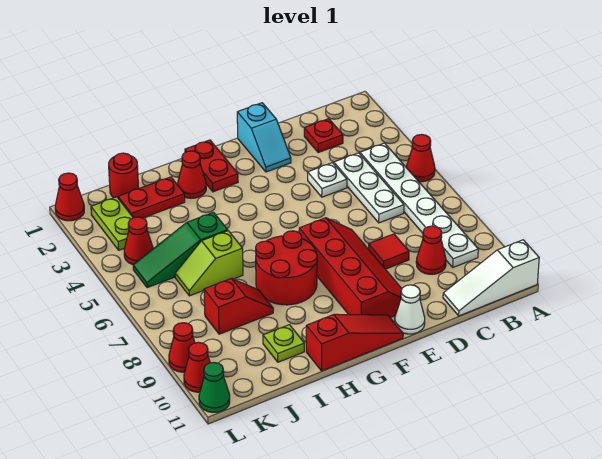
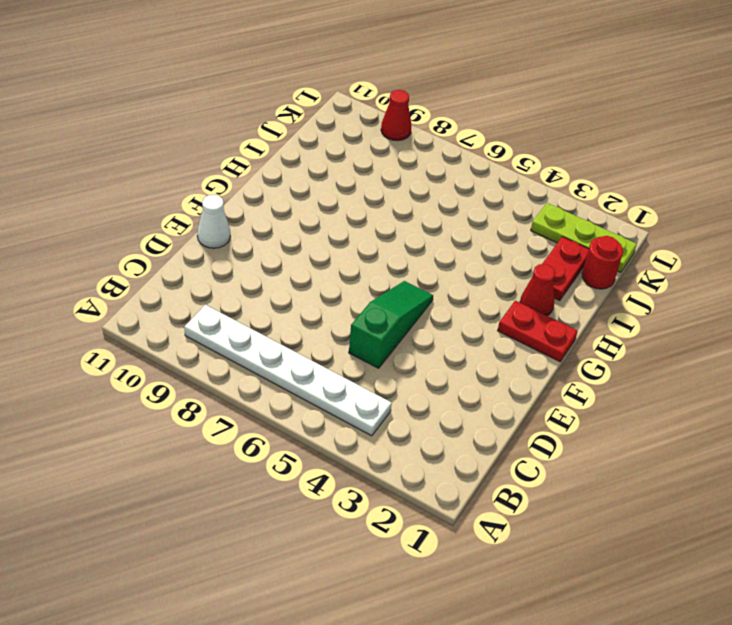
green 1x3 slope [349,281,433,368] -> green 1x3 slope moved to [133,212,228,288]
lime 1x3 plate [531,203,637,272] -> lime 1x2 plate [91,197,133,250]
none -> red 1x1 cone [406,135,435,182]
none -> white 1x3 slope [443,240,539,316]
none -> red 1x1 plate [304,119,343,152]

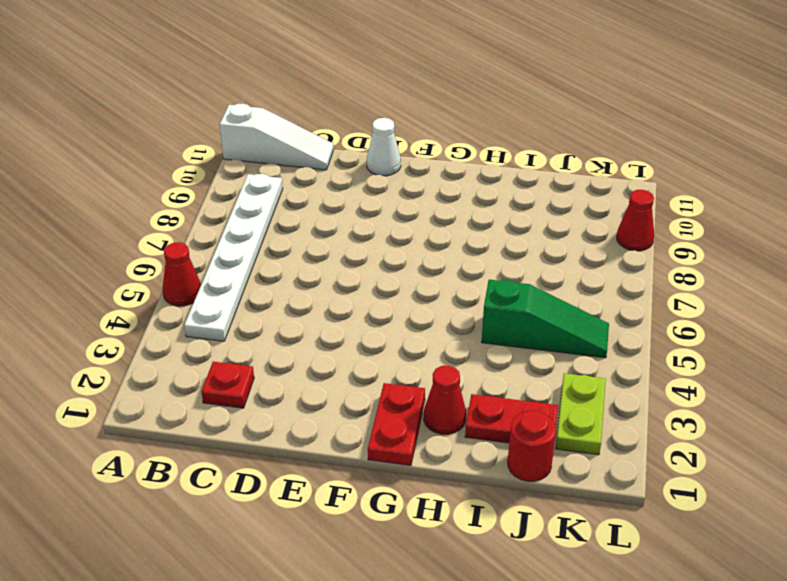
none -> white 1x3 plate [334,153,404,223]
none -> red 1x1 cone [416,226,446,274]
none -> white 1x1 plate [308,163,347,197]

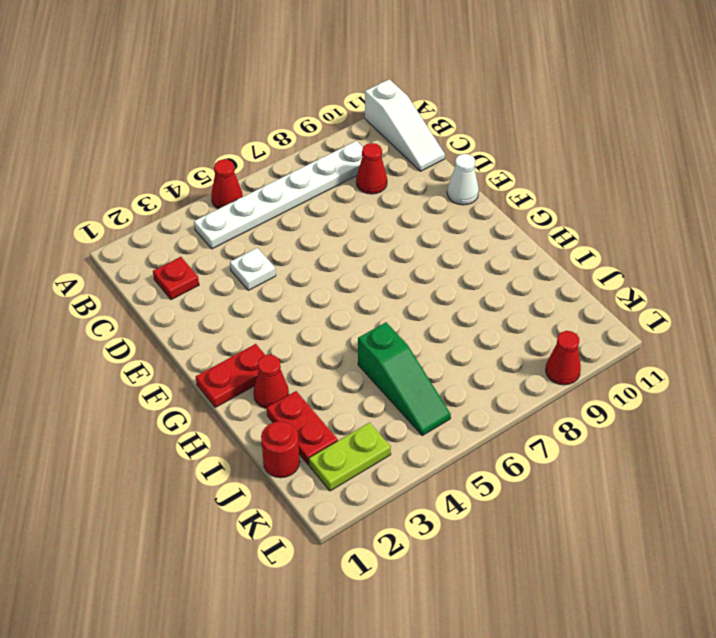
none -> white 1x3 plate [334,153,404,223]
none -> red 1x1 tile [369,234,409,269]
none -> cyan 1x2 slope [237,103,291,172]

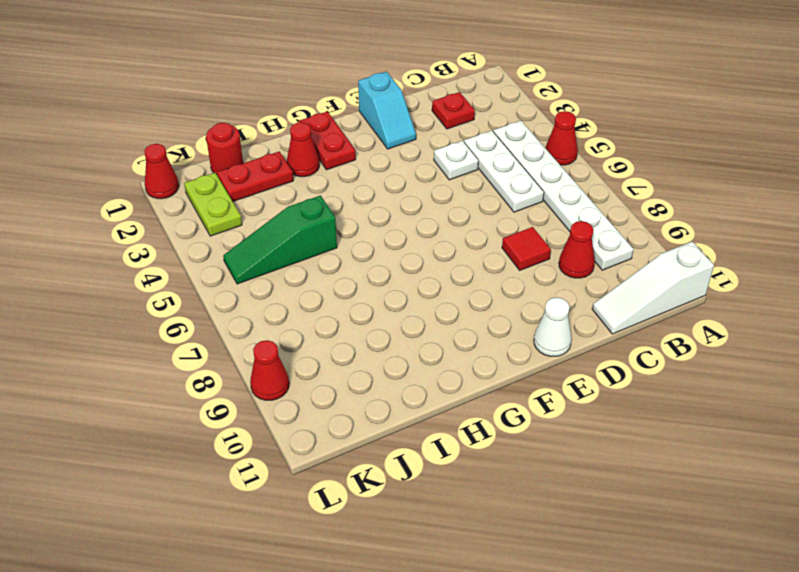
none -> red 2x4 slope [299,218,402,318]
none -> red 1x3 slope [306,314,403,371]
none -> red 2x2 round brick [256,231,317,305]

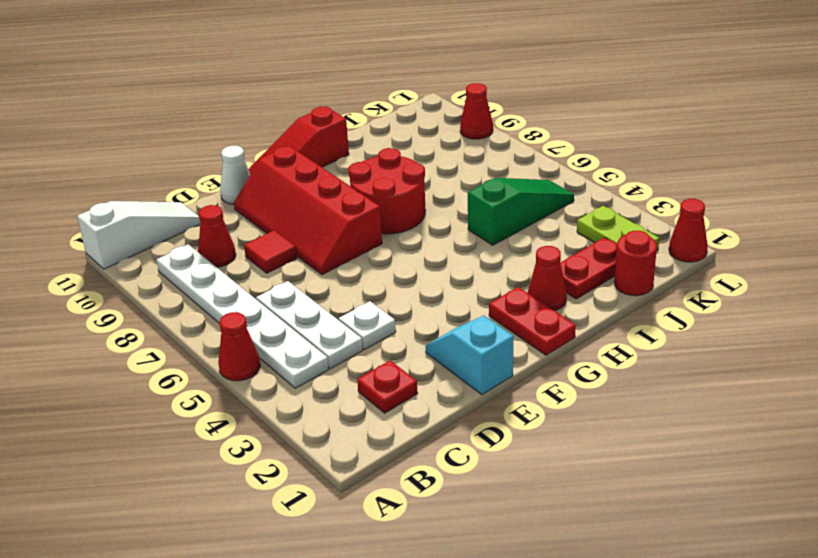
none -> lime 1x2 slope [175,231,243,296]
none -> red 1x2 slope [204,279,273,334]
none -> lime 1x1 plate [263,325,304,362]

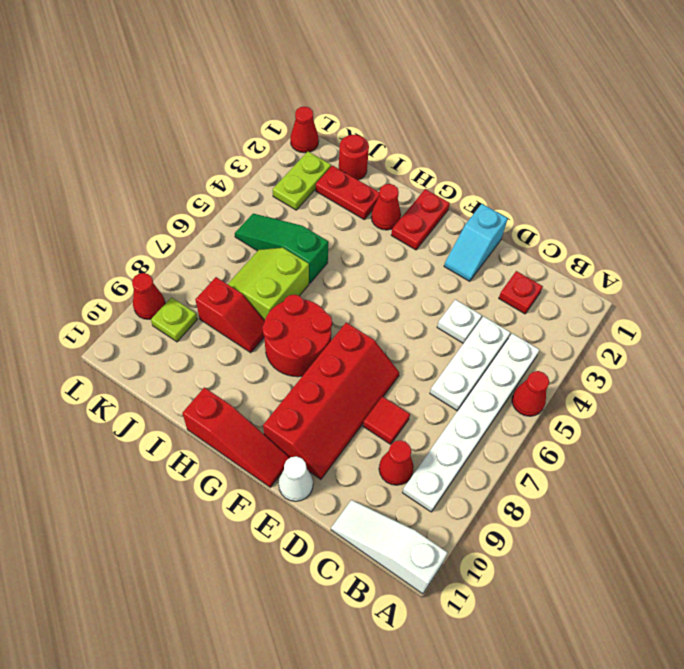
lime 2x2 slope [228,248,309,320] -> lime 1x2 slope [175,231,243,296]
lime 1x1 plate [151,297,197,342] -> lime 1x1 plate moved to [263,325,304,362]
none -> red 1x1 cone [124,217,153,265]
none -> red 1x1 cone [184,342,210,392]
none -> green 1x1 cone [199,363,230,413]

